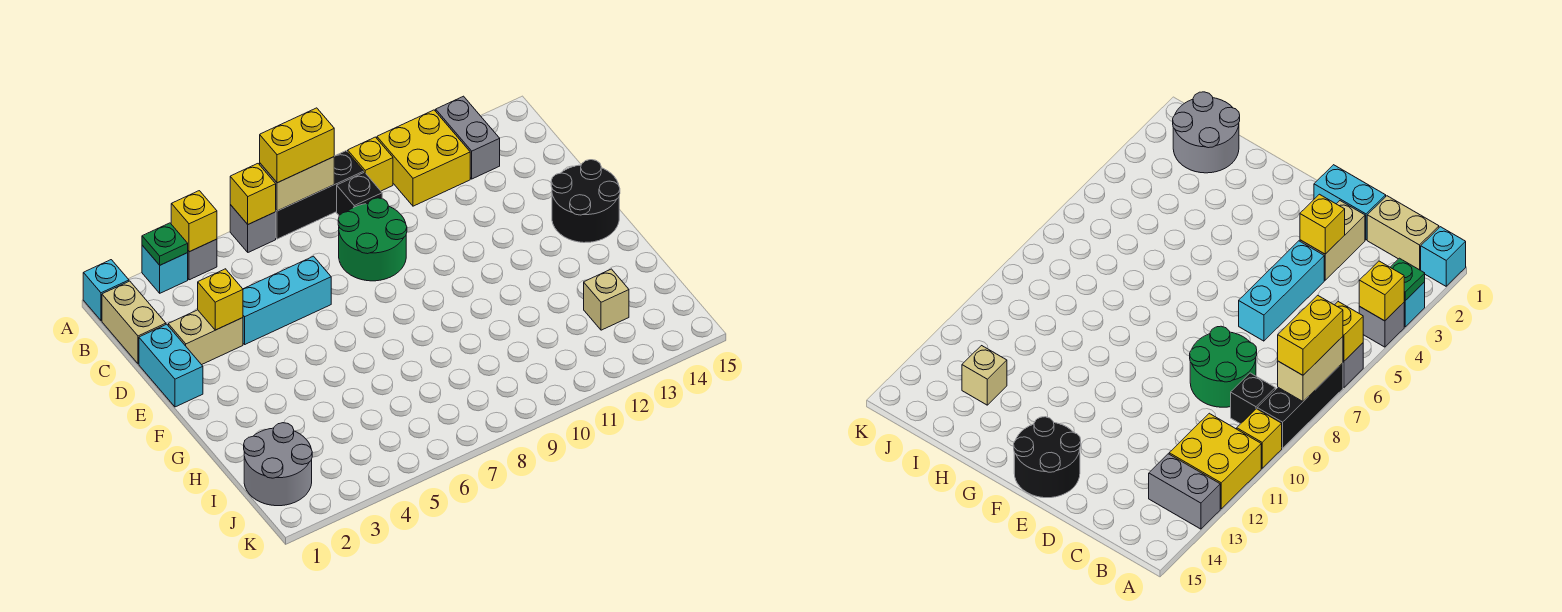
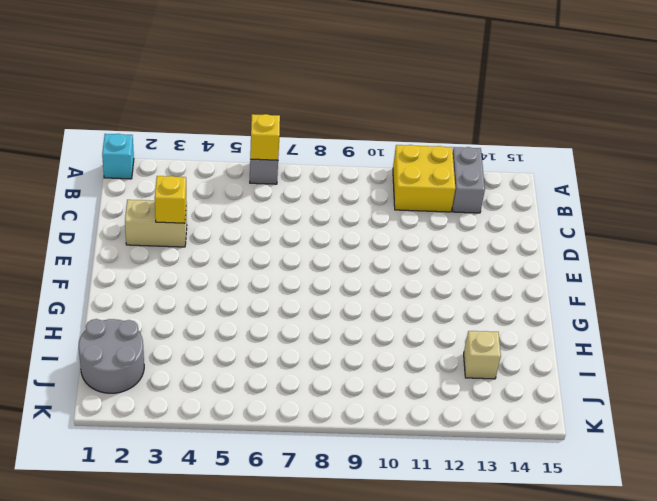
none -> cyan 1x1 brick [142,245,188,293]
none -> grey 1x1 brick [188,239,217,280]
none -> black 1x3 brick [276,151,364,239]

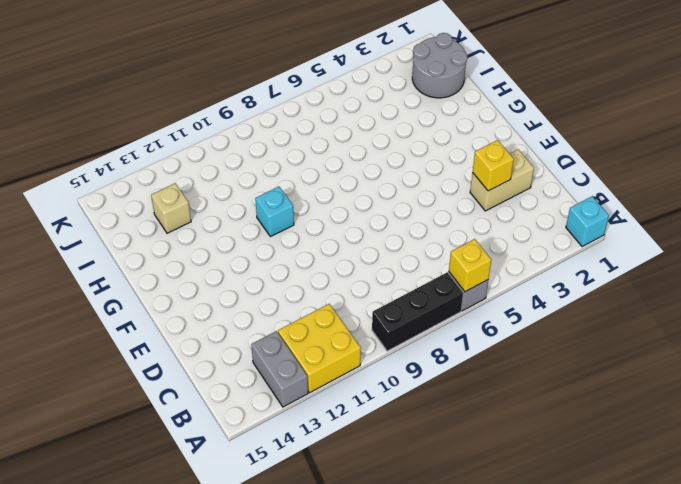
cyan 1x1 brick [255,187,294,237] -> cyan 1x1 brick moved to [142,245,188,293]
none -> grey 1x1 brick [188,239,217,280]
none -> yellow 1x1 brick [348,137,393,191]
none -> tan 1x2 brick [102,281,166,364]

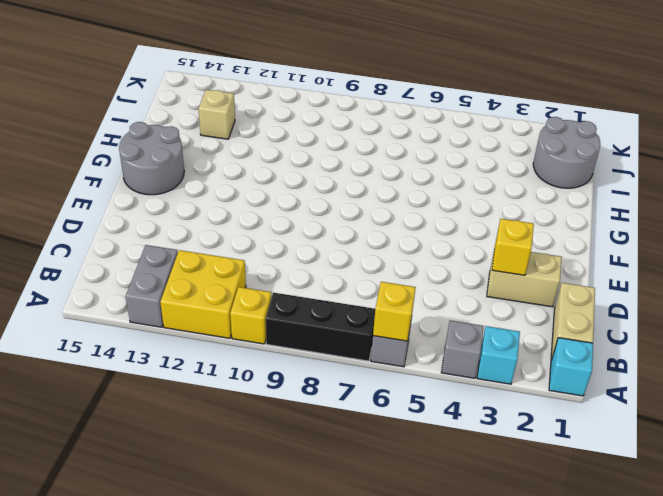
grey 2x2 round brick [119,122,184,195] -> black 2x2 round brick [551,160,620,243]
none -> black 1x1 brick [337,172,382,216]
none -> green 2x2 round brick [338,198,407,281]
none -> cyan 1x2 brick [139,324,203,407]

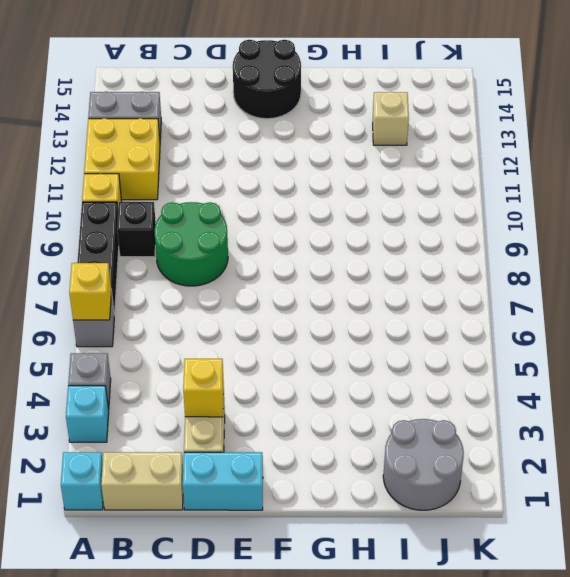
none -> cyan 1x3 brick [243,256,331,344]
none -> green 1x1 plate [142,223,188,265]
none -> yellow 1x1 brick [171,191,217,252]

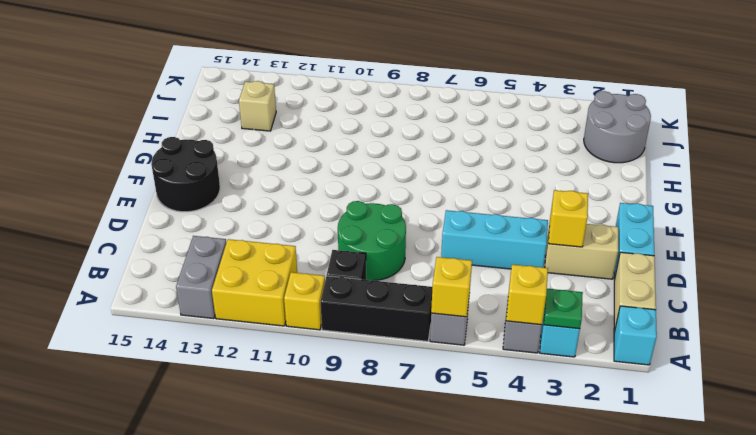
none -> tan 1x2 brick [260,157,334,211]
none -> yellow 1x2 brick [260,108,334,183]

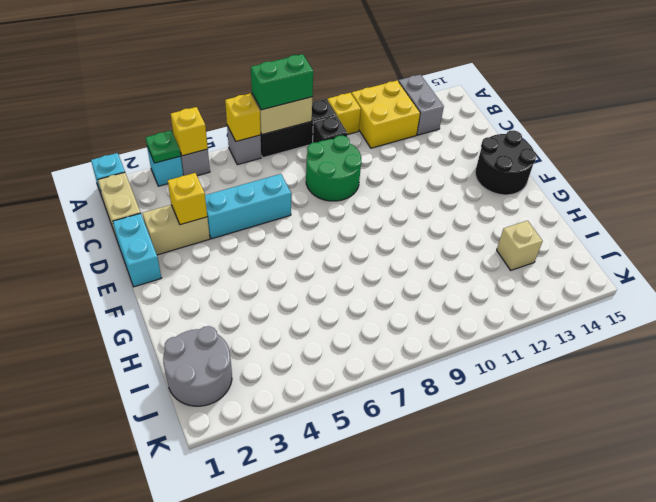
green 1x2 brick [251,54,313,110] -> yellow 1x2 brick [260,108,334,183]

